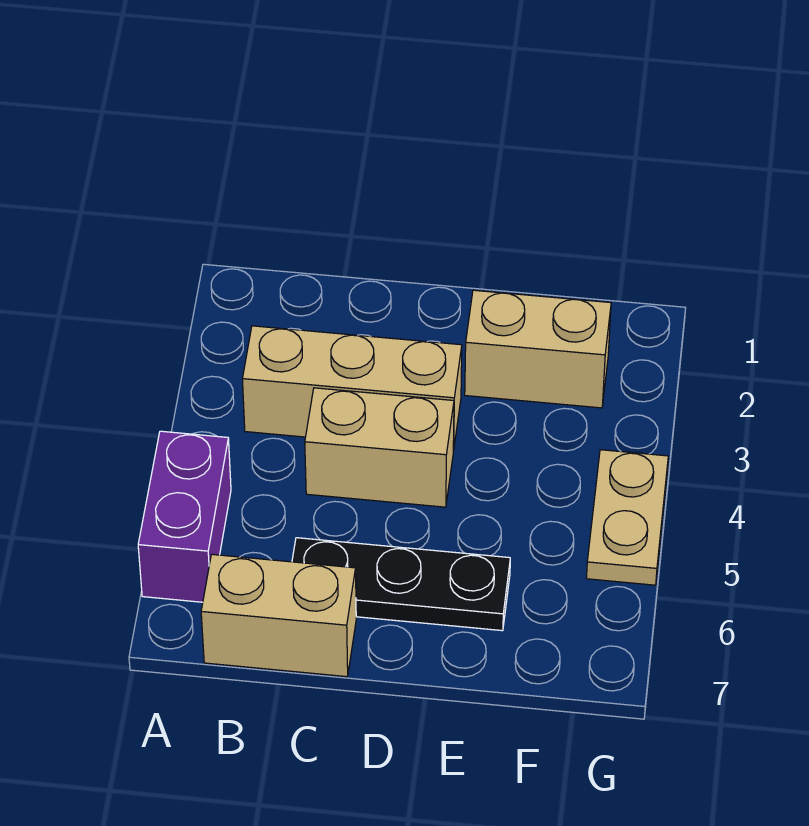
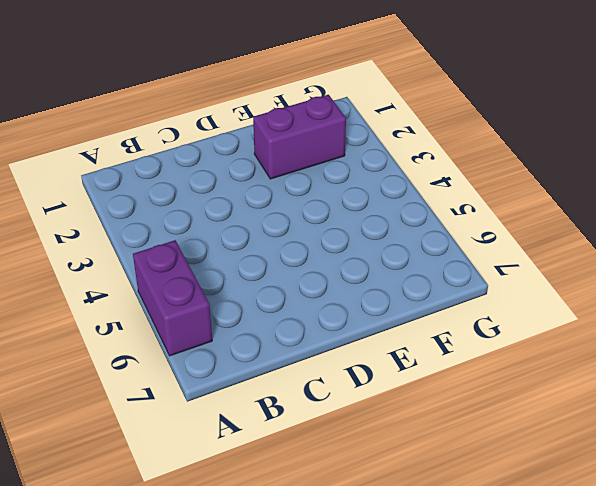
purple 1x2 brick [253,95,346,179] -> tan 1x2 brick [465,290,611,408]
none -> tan 1x3 brick [242,326,462,450]
none -> tan 1x2 brick [201,554,356,677]

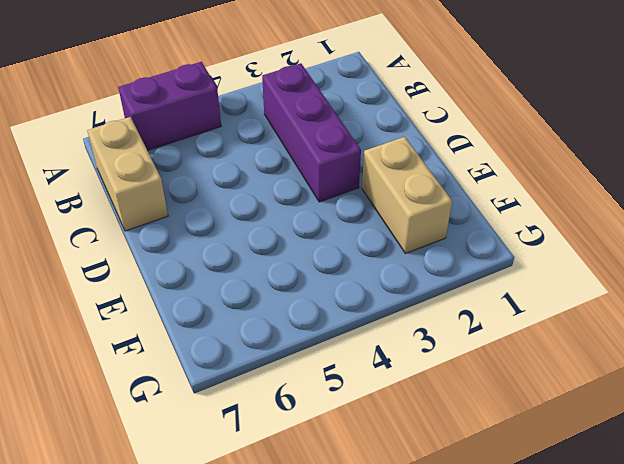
purple 1x3 brick [262,63,361,202] -> tan 1x3 brick [242,326,462,450]
none -> tan 1x2 brick [305,388,454,507]
none -> black 1x3 plate [292,538,510,631]

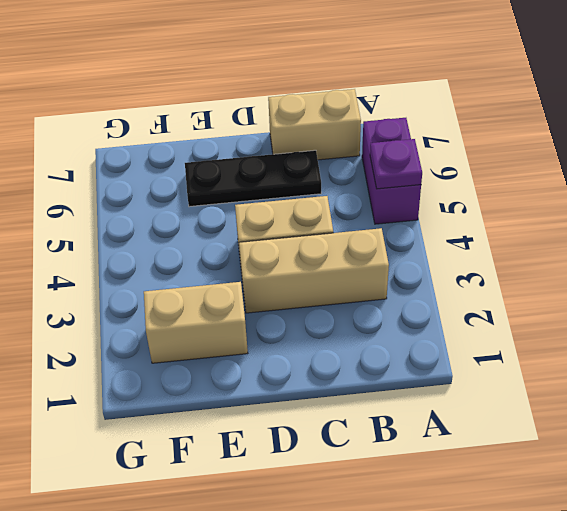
purple 1x1 plate [370,139,422,189] -> none
none -> tan 1x2 plate [586,450,668,585]

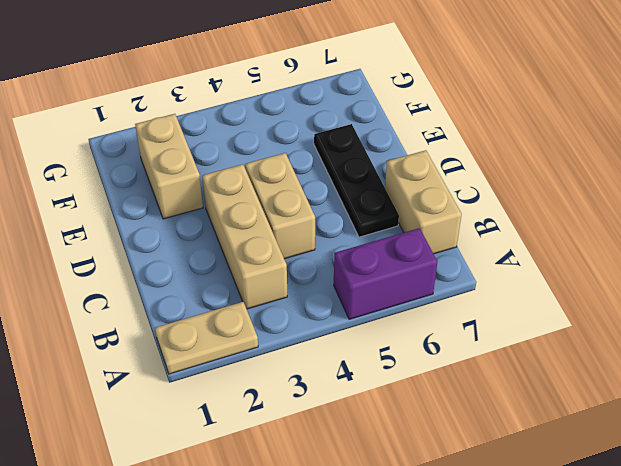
tan 1x2 plate [155,302,258,374] -> tan 1x2 plate moved to [586,450,668,585]

